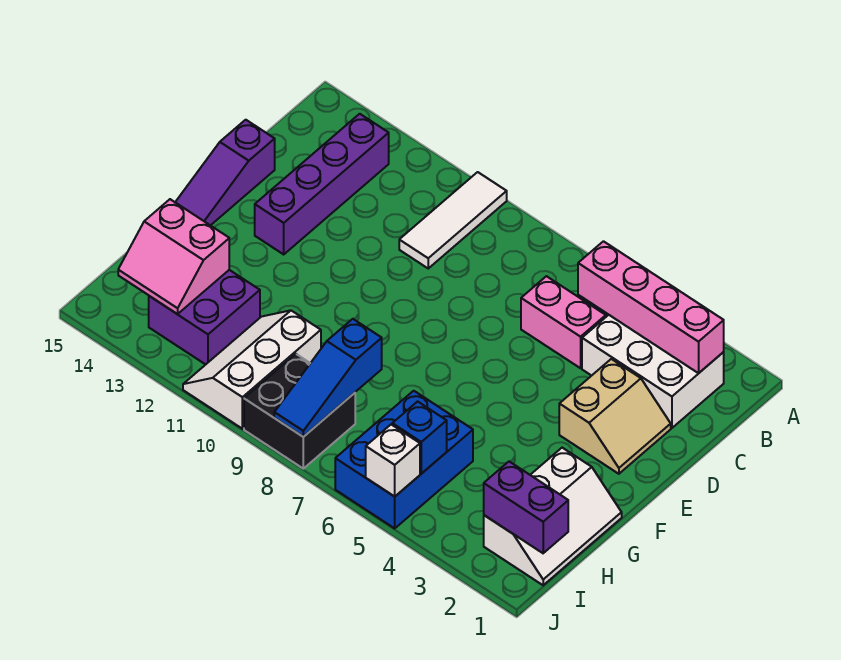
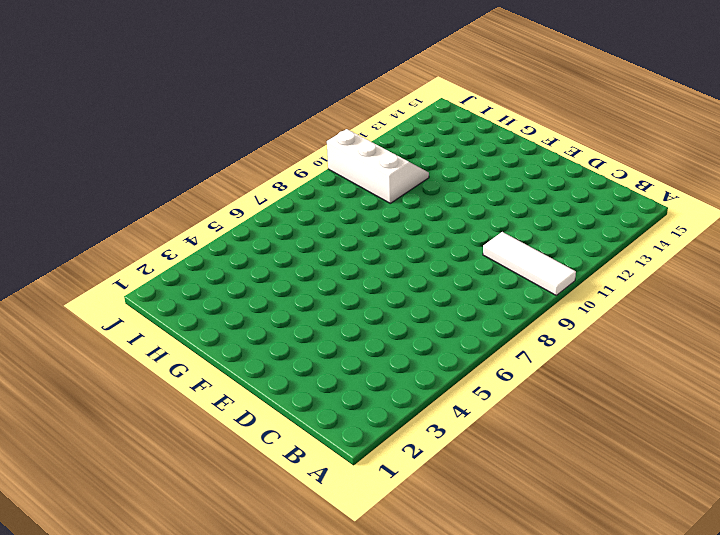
none -> white 2x3 brick [582,315,724,428]
none -> purple 1x4 brick [255,114,389,254]
none -> pink 1x2 brick [521,276,606,368]

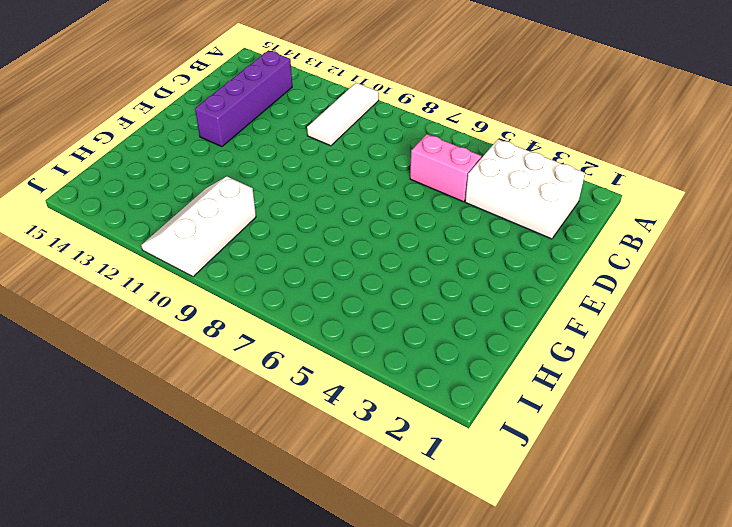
none -> tan 2x2 slope [559,359,671,474]
none -> purple 1x3 slope [175,120,275,226]
none -> white 2x3 slope [484,448,622,585]

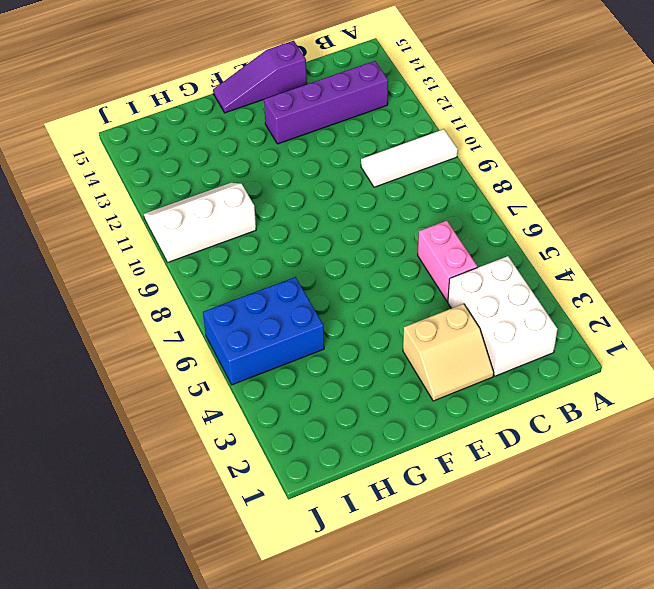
none -> white 2x3 slope [484,448,622,585]
none -> purple 2x2 brick [149,270,260,365]
none -> black 2x2 brick [244,354,355,469]

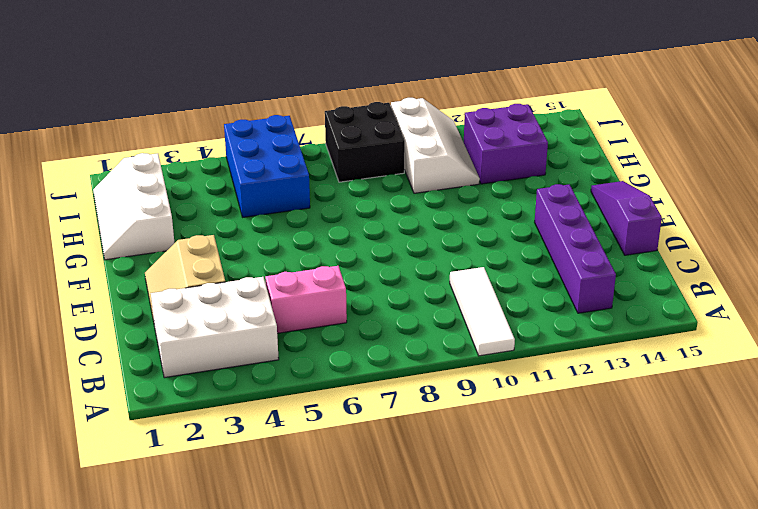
none -> pink 1x4 brick [578,241,724,373]
none -> blue 1x3 slope [274,319,382,437]
none -> pink 2x2 slope [118,199,229,314]

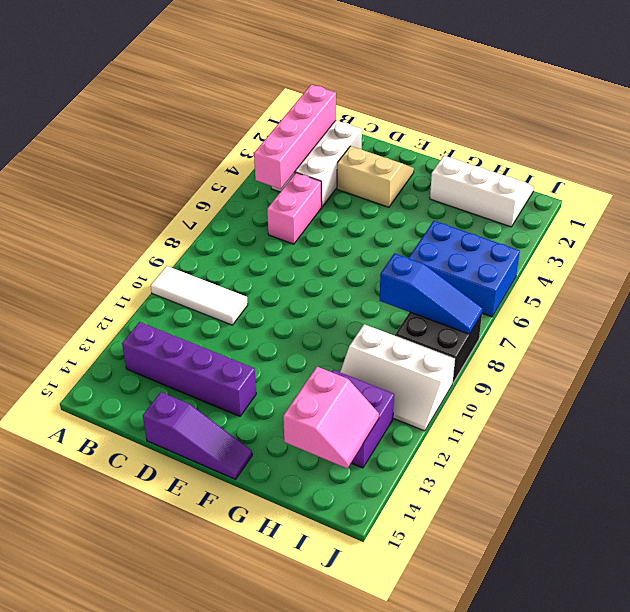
none -> purple 1x2 brick [484,462,568,553]
none -> blue 1x1 brick [392,402,447,474]
none -> white 1x1 brick [366,425,420,497]

